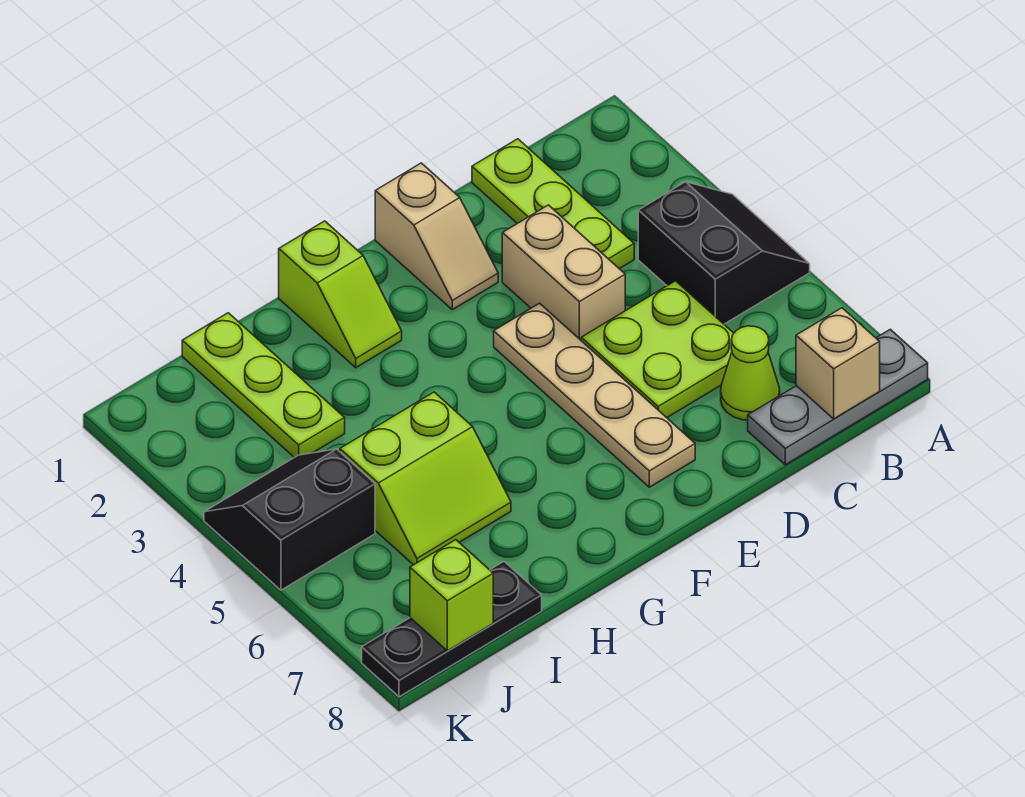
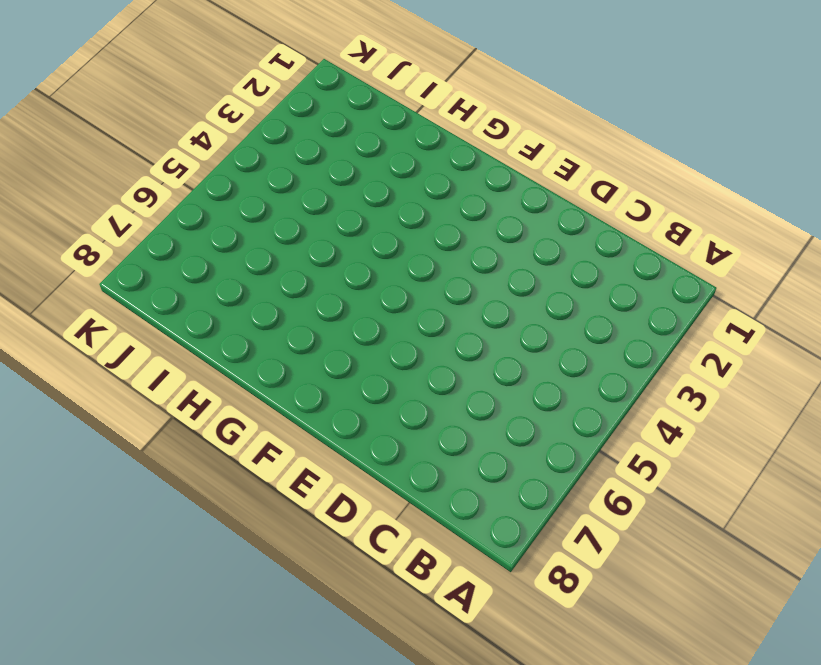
none -> black 2x2 slope [638,182,810,324]
none -> grey 1x3 plate [748,329,928,465]
none -> lime 1x3 plate [472,139,634,269]

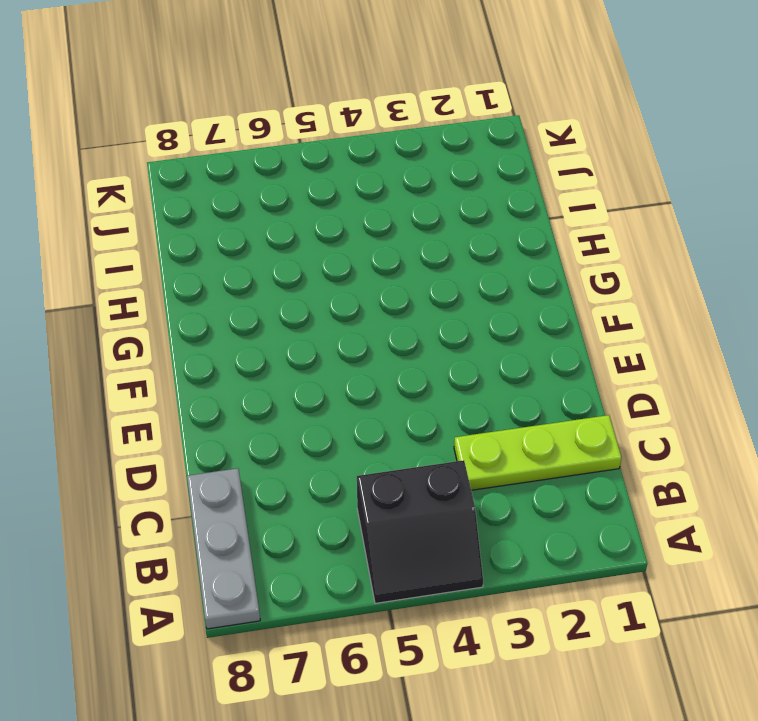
none -> lime 2x2 plate [581,281,734,418]
none -> lime 1x1 cone [721,326,780,420]
none -> tan 1x2 brick [502,205,625,340]

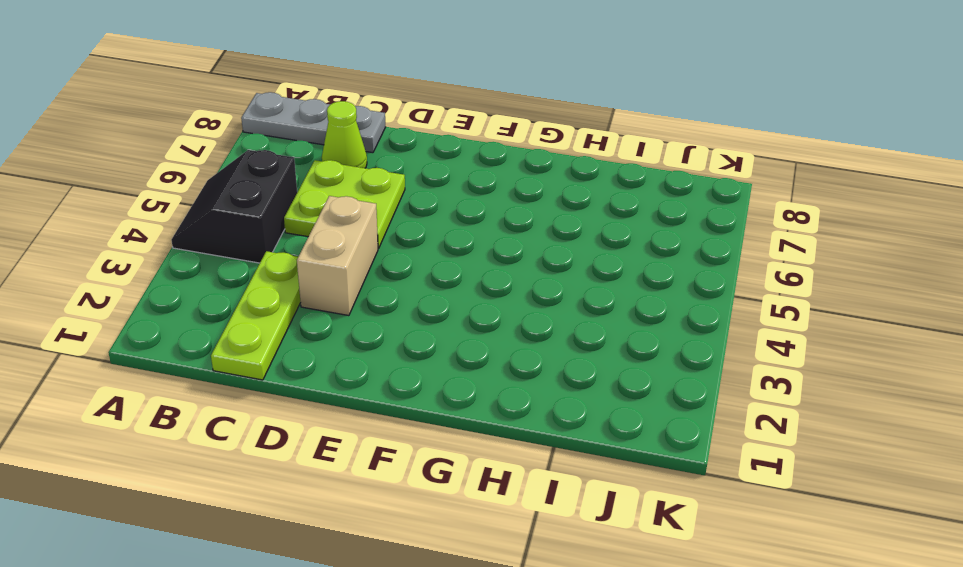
none -> tan 1x2 slope [375,163,498,310]
none -> tan 1x4 plate [494,303,695,487]
none -> lime 1x2 slope [279,221,402,368]

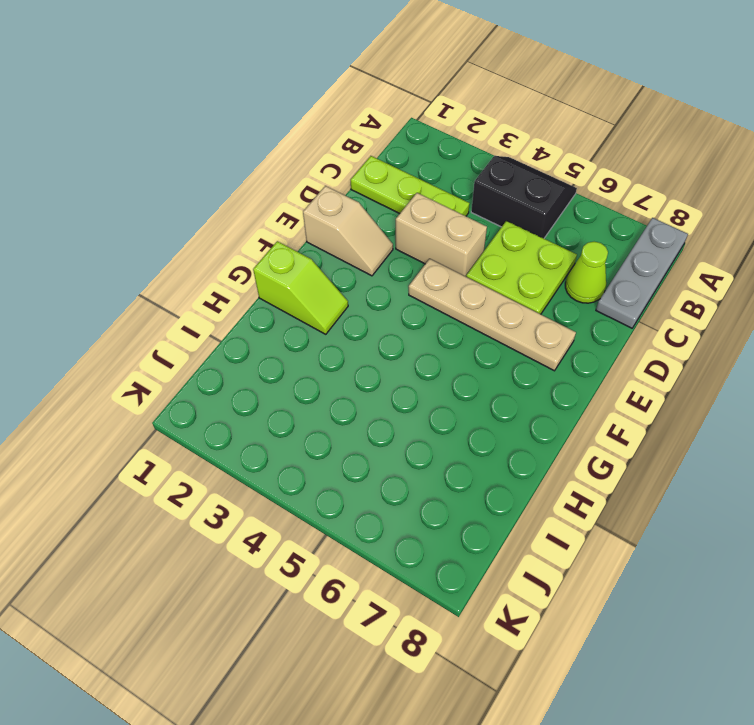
none -> lime 2x2 slope [340,392,511,565]
none -> lime 1x3 plate [182,313,345,457]
none -> black 1x3 plate [362,562,542,697]

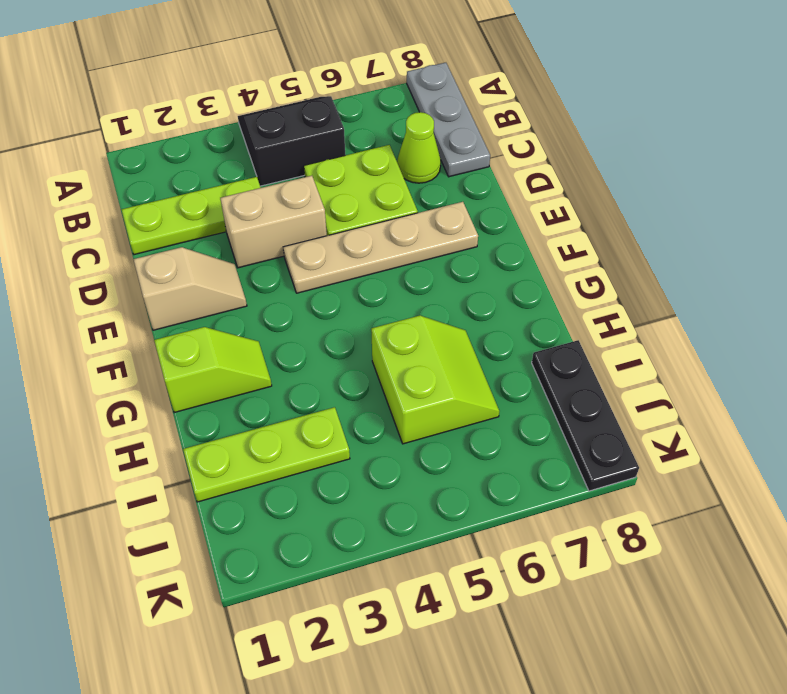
none -> black 2x2 slope [204,449,375,590]
none -> tan 1x1 brick [796,308,880,419]
none -> lime 1x1 brick [410,540,493,651]

